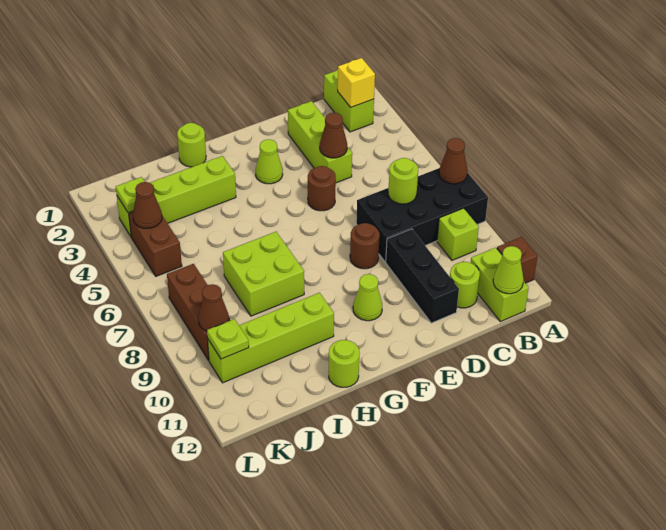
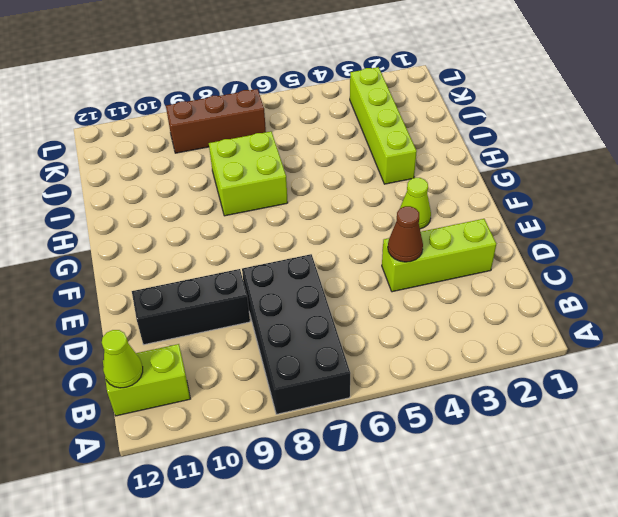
none -> brown 1x1 brick [497,237,537,283]
none -> lime 1x2 brick [324,70,374,132]
none -> lime 1x1 brick [437,208,479,260]

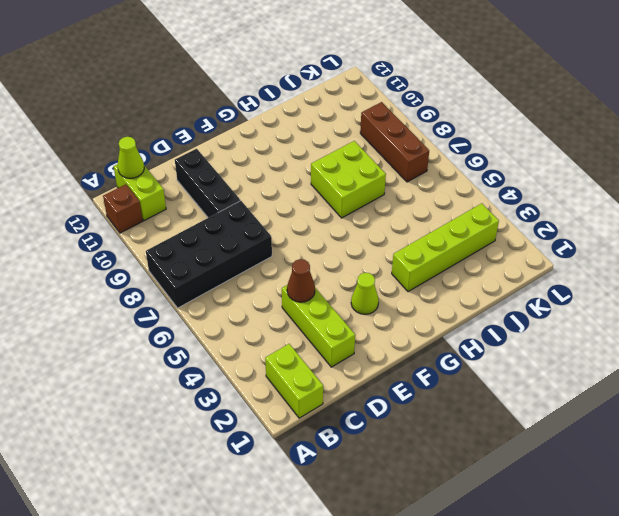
none -> lime 1x1 brick [437,208,479,260]
none -> lime 1x1 round brick [450,262,480,308]
none -> brown 1x1 round brick [308,166,336,211]

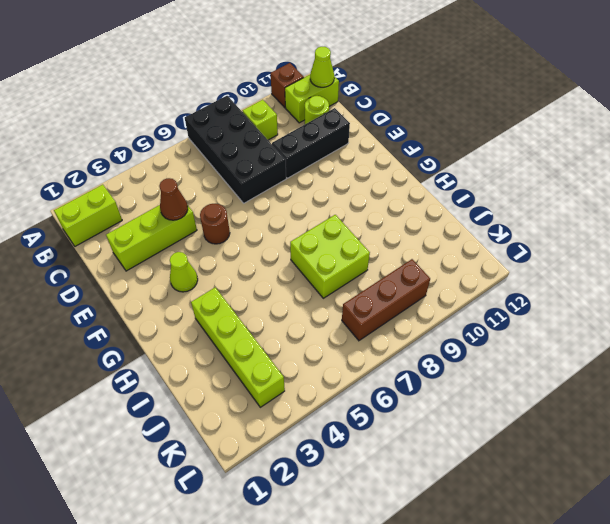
none -> brown 1x1 round brick [350,223,380,269]
none -> lime 1x1 cone [353,274,382,321]
none -> lime 1x1 round brick [177,123,206,167]

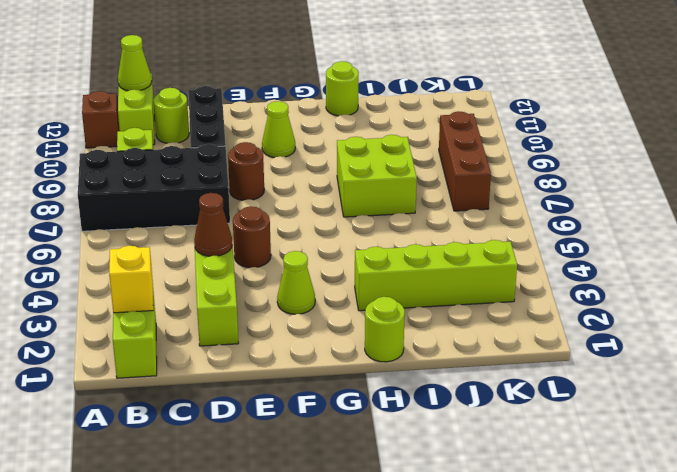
none -> lime 1x4 brick [208,293,334,383]
none -> brown 1x2 brick [129,213,182,276]
none -> brown 1x1 cone [439,138,468,184]

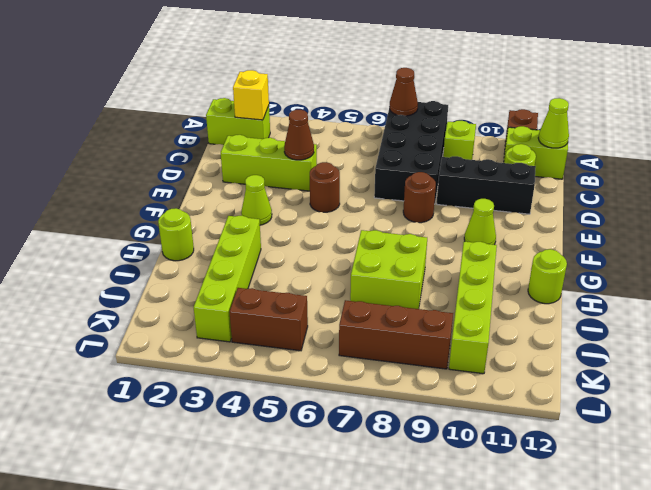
none -> lime 1x1 round brick [388,158,418,204]
none -> lime 1x1 plate [116,177,145,213]
none -> brown 1x1 cone [133,182,162,228]

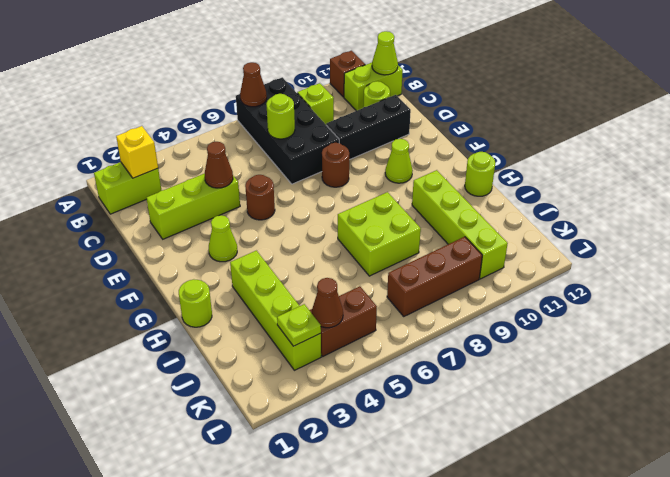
none -> brown 1x1 cone [198,284,229,331]
none -> lime 1x1 plate [207,319,249,359]

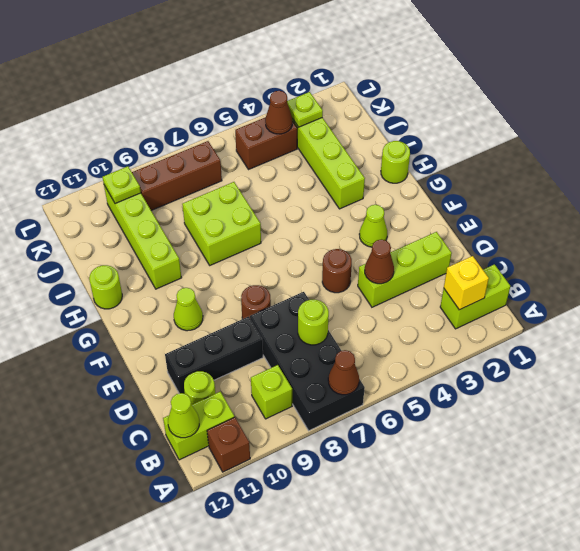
none -> brown 1x1 cone [198,284,229,331]

